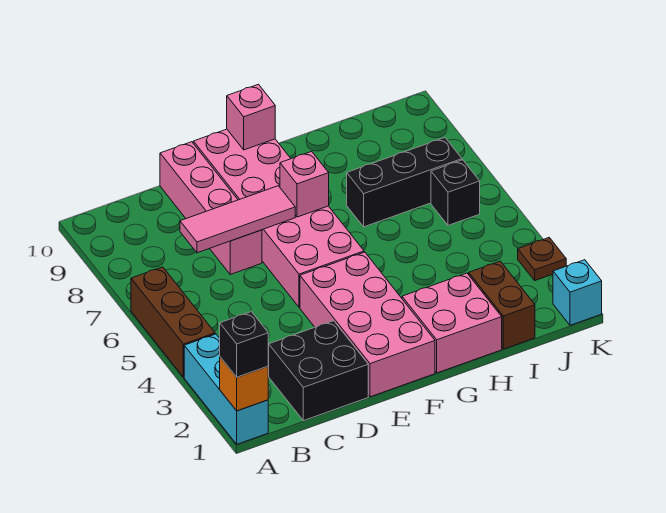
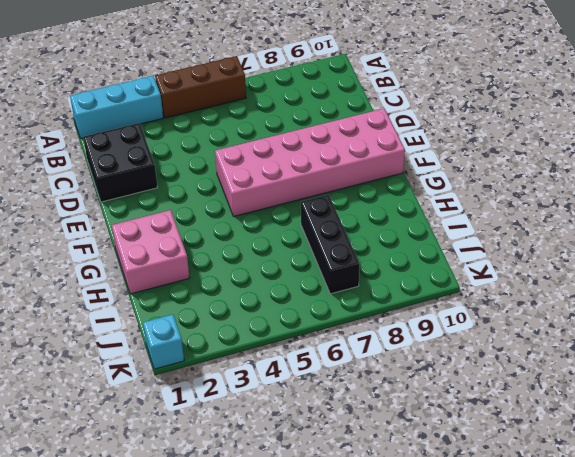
none -> pink 1x4 brick [160,142,262,274]
none -> pink 2x4 brick [300,252,435,397]
none -> brown 1x2 brick [469,261,535,349]

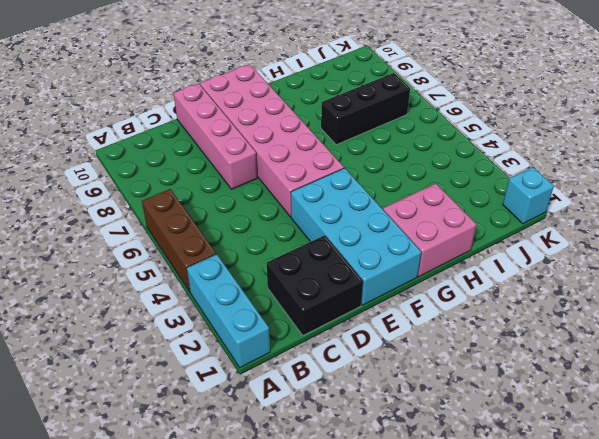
cyan 2x4 brick [291,168,421,305] -> pink 2x4 brick [300,252,435,397]
none -> brown 1x2 brick [469,261,535,349]
none -> black 1x1 brick [431,160,480,225]
none -> brown 1x1 plate [518,238,566,280]

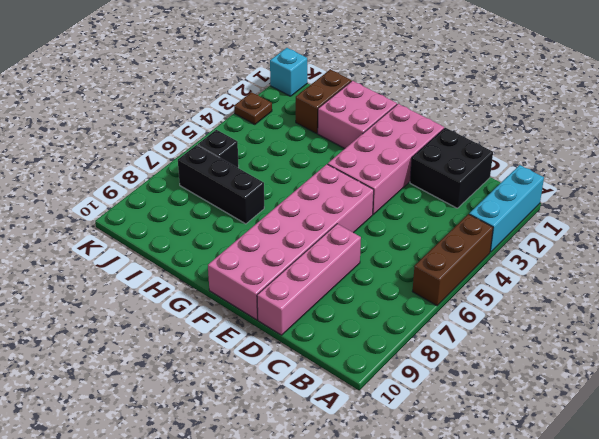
none -> orange 1x1 brick [220,357,268,411]
none -> pink 1x3 tile [180,186,295,253]
none -> pink 1x1 brick [280,151,329,217]

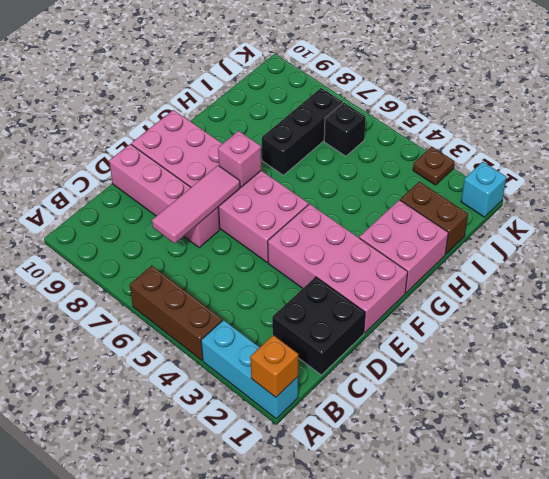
none -> pink 1x1 brick [227,84,275,150]
none -> black 1x1 brick [220,312,268,377]

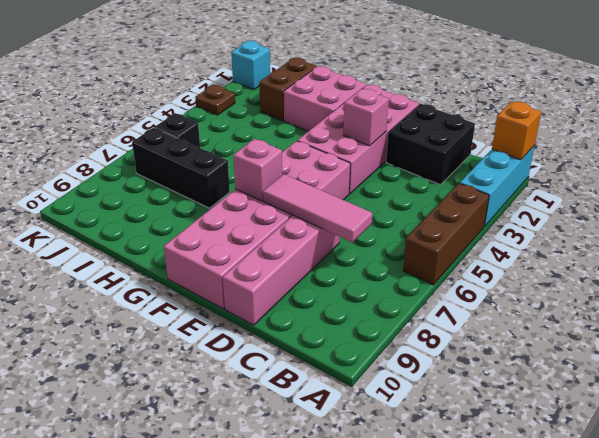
pink 1x1 brick [343,89,389,146] -> pink 1x1 brick moved to [227,84,275,150]
none -> black 1x1 brick [220,312,268,377]

